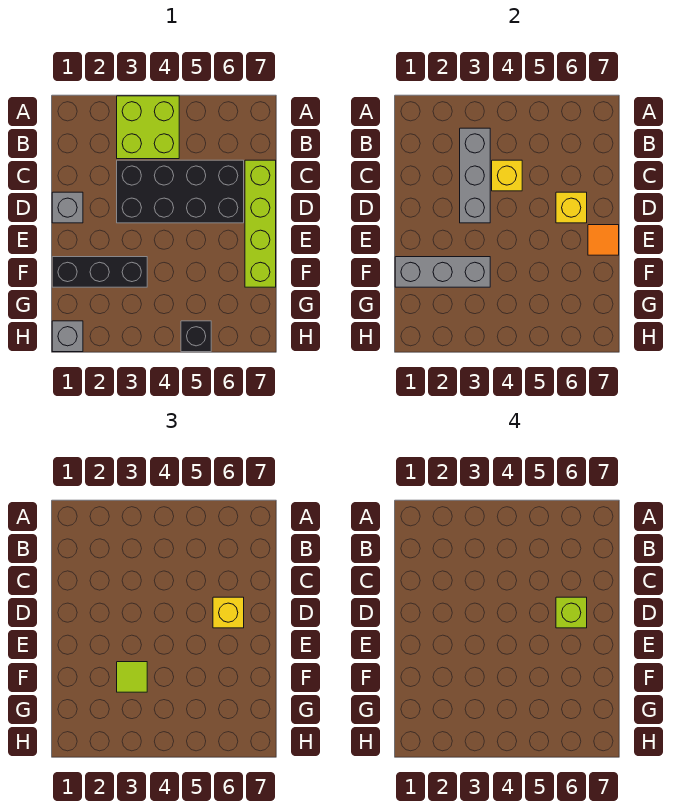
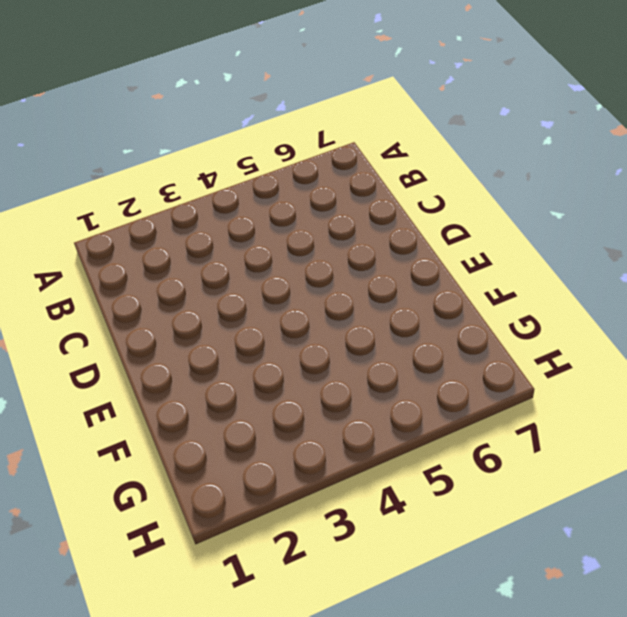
none -> lime 2x2 brick [117,96,179,159]
none -> black 2x4 brick [117,160,244,223]
none -> lime 1x4 brick [245,160,276,287]

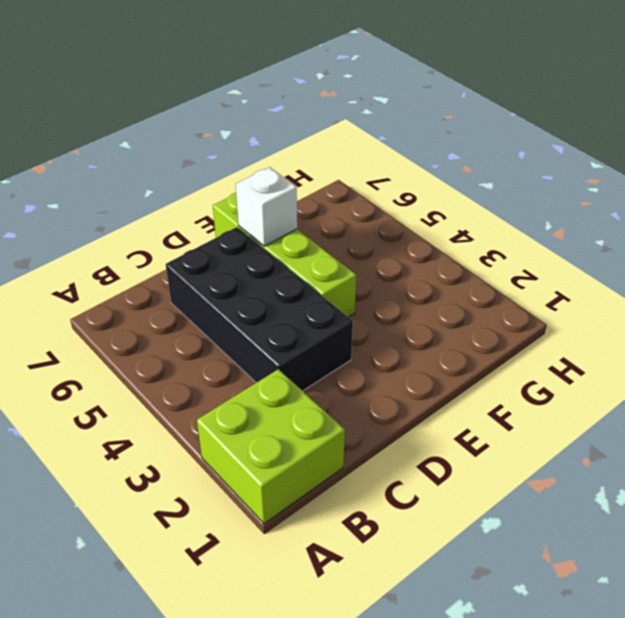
lime 2x2 brick [197,369,345,524] -> lime 2x2 brick moved to [117,96,179,159]
lime 1x4 brick [213,193,356,317] -> lime 1x4 brick turned to [245,160,276,287]
white 1x1 brick [236,167,297,246] -> none
none -> grey 1x1 brick [52,192,83,223]
none -> black 1x3 brick [52,257,147,287]
none -> grey 1x1 brick [52,321,83,352]

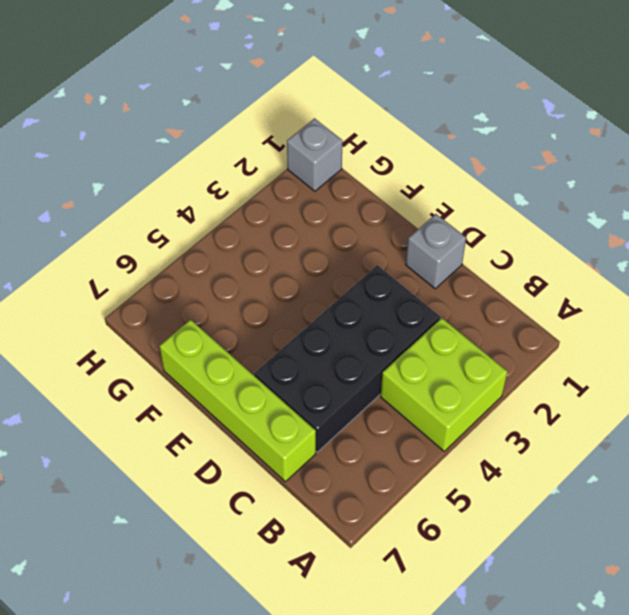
none -> black 1x3 brick [52,257,147,287]
none -> black 1x1 brick [181,321,211,352]
none -> grey 1x3 brick [460,128,490,223]

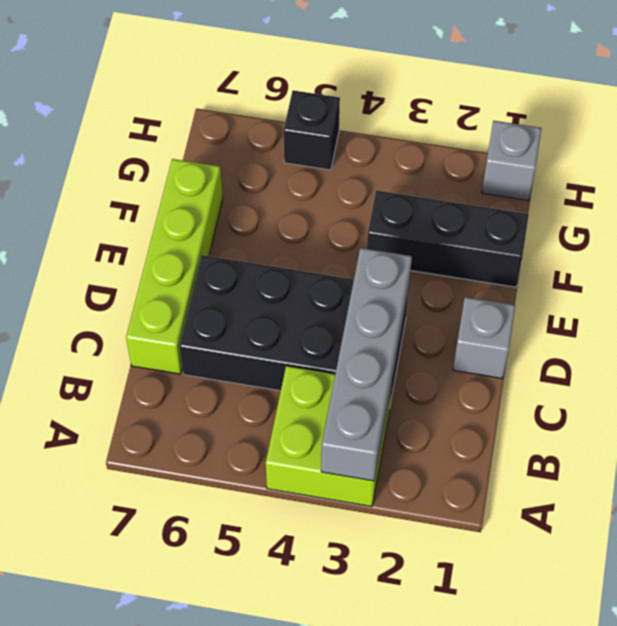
grey 1x4 brick [321,248,412,481] -> grey 1x3 brick [460,128,490,223]
none -> yellow 1x1 brick [492,160,522,191]
none -> yellow 1x1 brick [556,192,587,223]
none -> orange 1x1 tile [588,225,619,255]

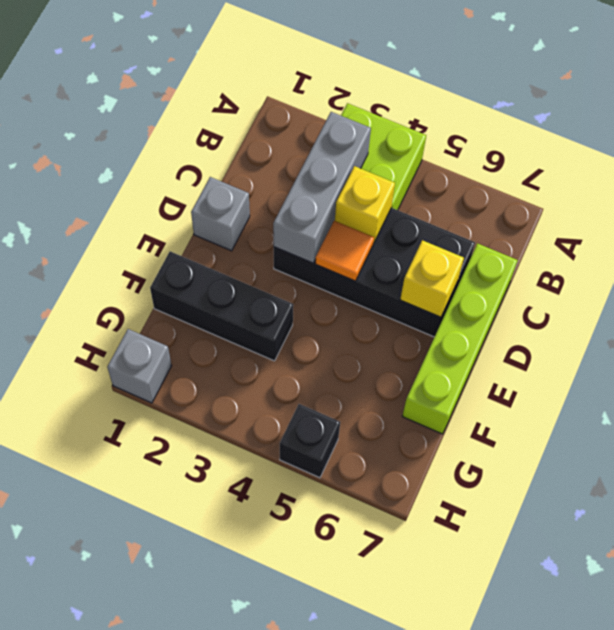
orange 1x1 tile [315,221,374,281] -> orange 1x1 tile moved to [588,225,619,255]
none -> grey 1x3 brick [395,257,490,287]
none -> yellow 1x1 brick [213,597,244,628]
none -> lime 1x1 tile [117,662,147,692]

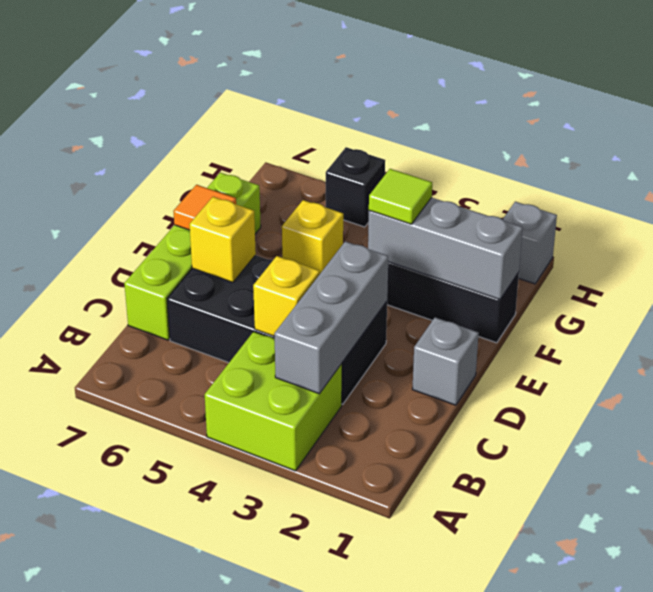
yellow 1x1 brick [282,200,343,273] -> yellow 1x1 brick moved to [213,597,244,628]
none -> lime 1x1 brick [556,597,587,628]

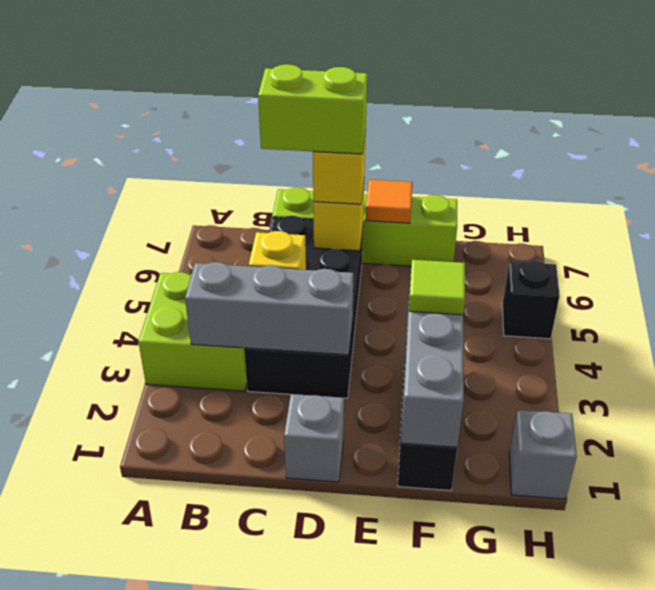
lime 1x2 brick [258,64,367,154] -> lime 1x1 brick [556,597,587,628]

